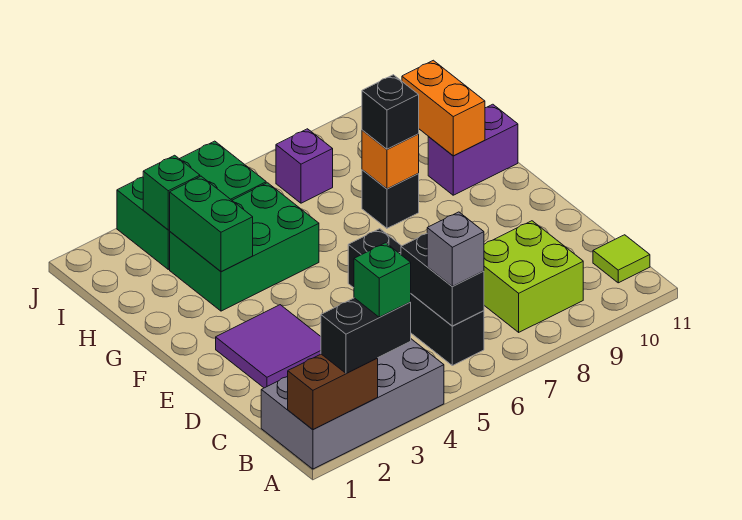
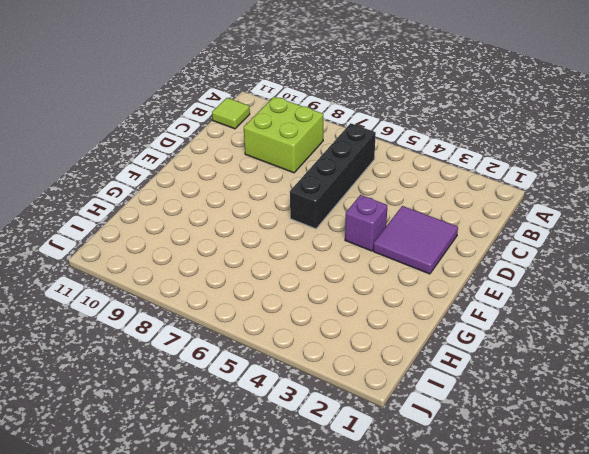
purple 1x1 brick [345,195,387,251] -> purple 1x1 brick moved to [276,129,333,203]
none -> grey 2x4 brick [261,339,444,469]
none -> green 2x3 brick [170,183,319,311]
none -> black 1x1 brick [362,170,419,228]

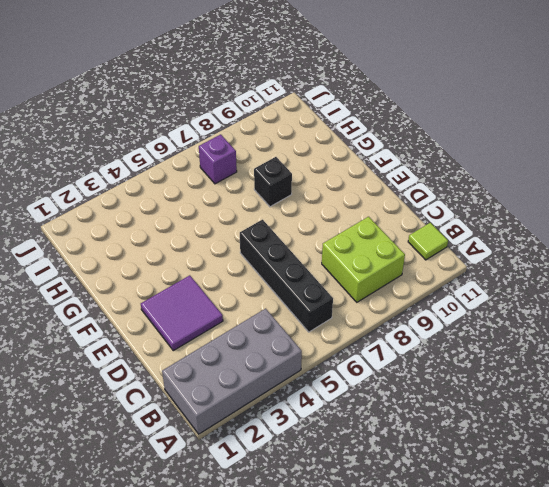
none -> green 2x3 brick [170,183,319,311]
none -> purple 1x2 brick [428,104,518,195]
none -> green 2x3 brick [117,141,266,269]

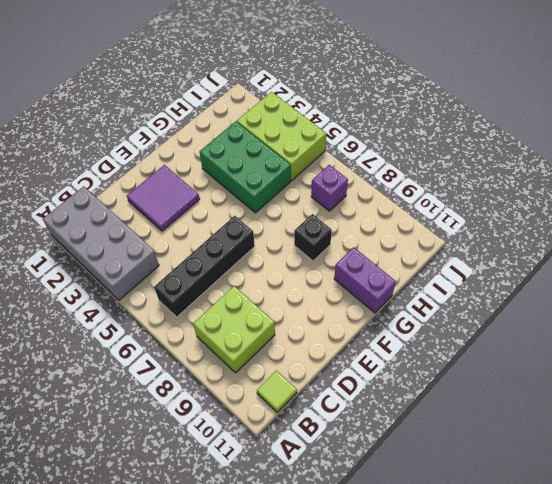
lime 2x3 brick [237,92,326,181] -> green 2x3 brick [117,141,266,269]
none -> brown 1x2 brick [287,354,378,430]
none -> black 1x2 brick [401,234,484,326]
none -> green 1x2 brick [170,176,253,271]

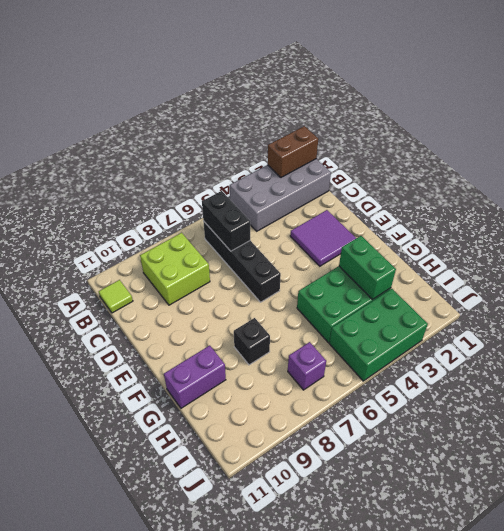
none -> orange 1x1 brick [362,130,419,189]
none -> orange 1x2 brick [402,60,485,156]
none -> green 1x1 brick [143,155,200,230]

